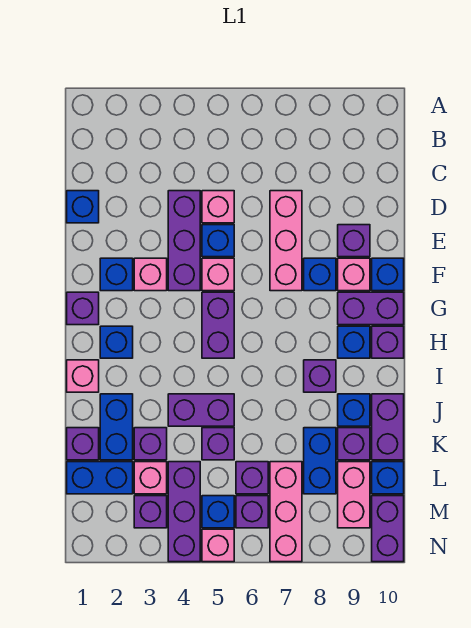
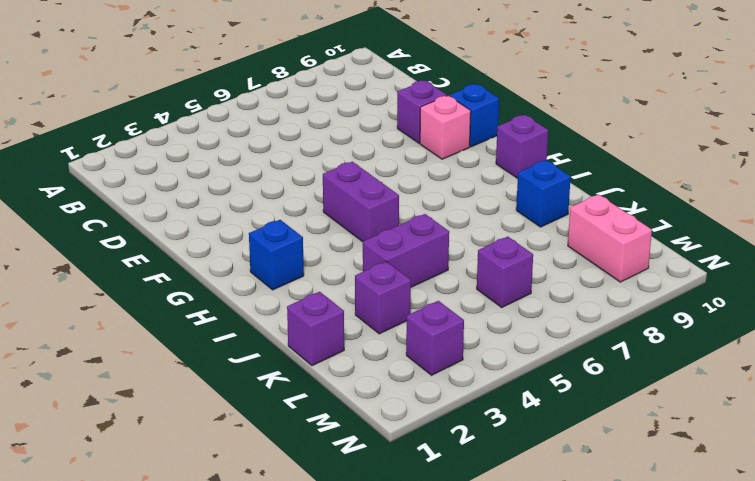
none -> blue 1x1 brick [67,191,99,223]
none -> purple 1x3 brick [168,191,200,291]
none -> pink 1x1 brick [202,191,234,223]
none -> pink 1x3 brick [270,191,302,291]

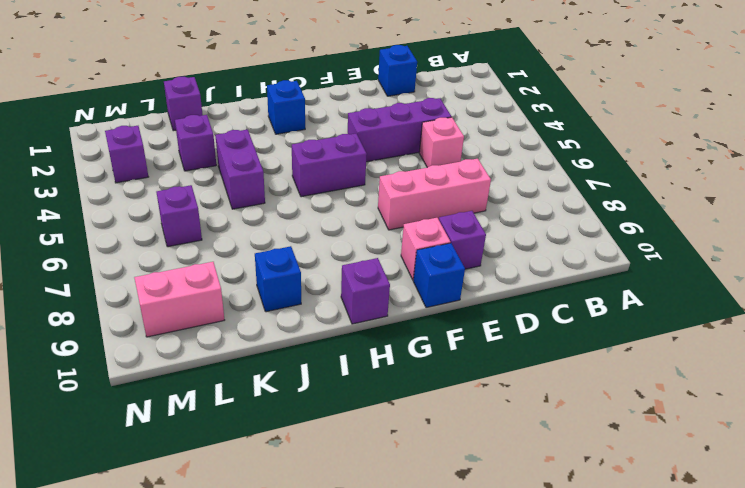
none -> blue 1x1 brick [202,225,234,257]
none -> blue 1x1 brick [100,258,133,291]
none -> pink 1x1 brick [134,258,167,291]
none -> pink 1x1 brick [202,258,234,291]

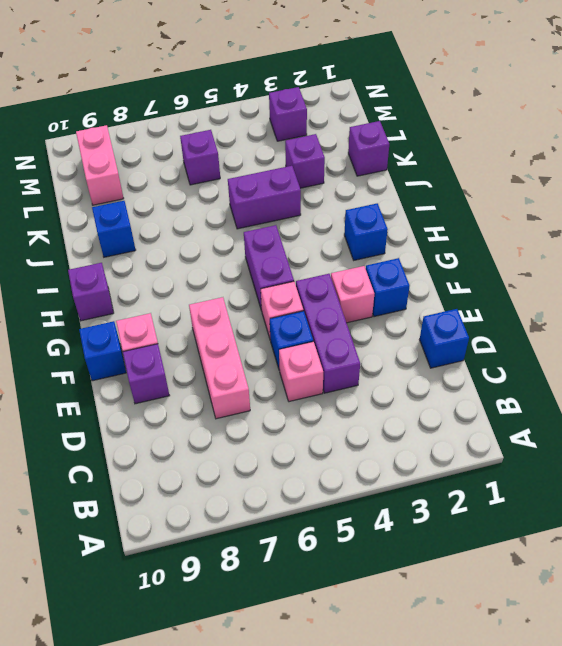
none -> blue 1x1 brick [304,258,336,291]
none -> purple 1x1 brick [67,292,99,325]
none -> purple 1x2 brick [338,292,404,325]
none -> blue 1x1 brick [338,326,370,358]

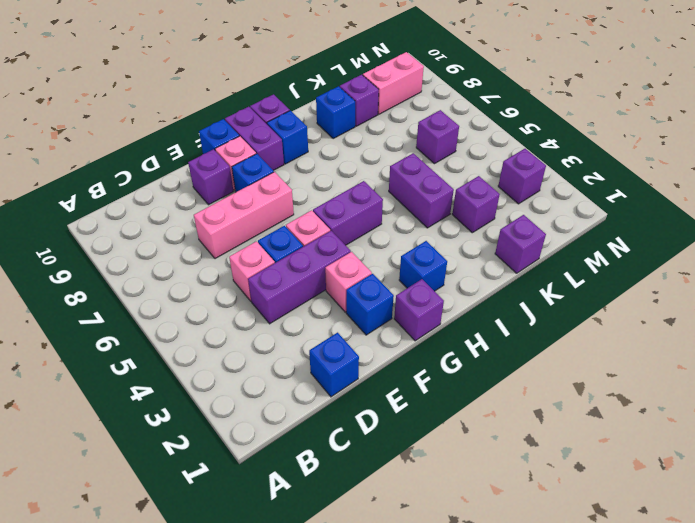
none -> pink 1x1 brick [67,360,99,392]
none -> purple 1x1 brick [304,360,336,392]
none -> blue 1x2 brick [100,394,133,460]
none -> purple 1x2 brick [372,394,404,460]

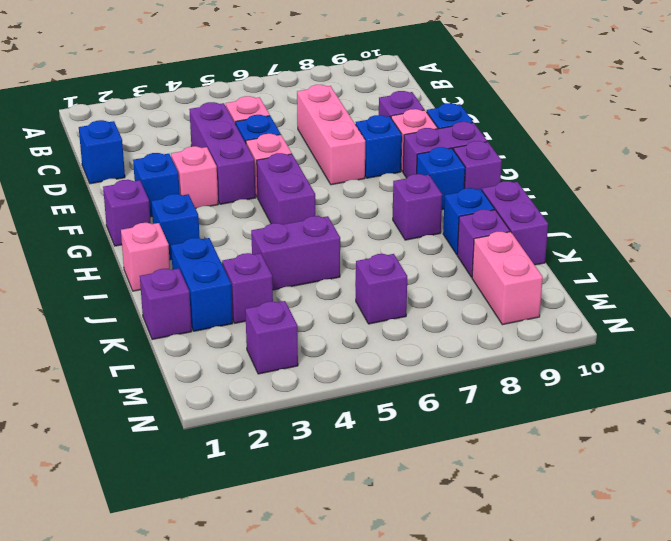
none -> purple 1x1 brick [202,428,234,460]
none -> blue 1x2 brick [304,428,336,494]
none -> blue 1x2 brick [67,462,133,494]
none -> pink 1x1 brick [134,462,167,494]

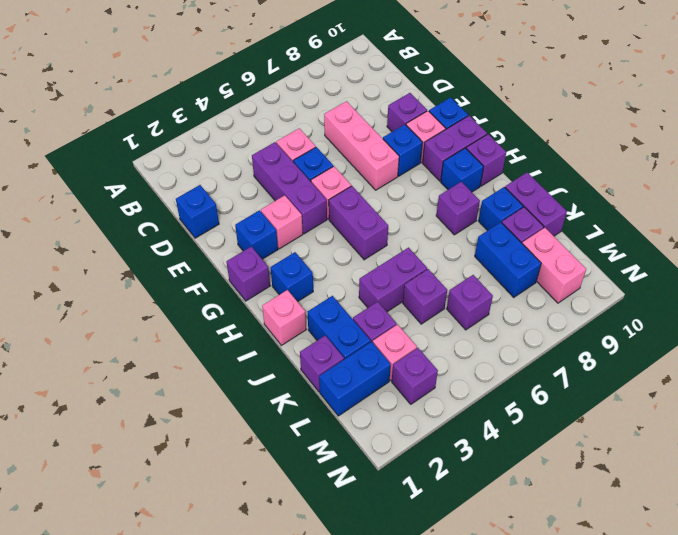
none -> purple 1x3 brick [168,462,200,562]
none -> pink 1x3 brick [270,462,302,562]
none -> blue 1x1 brick [372,462,404,494]
none -> blue 1x1 brick [202,496,234,528]

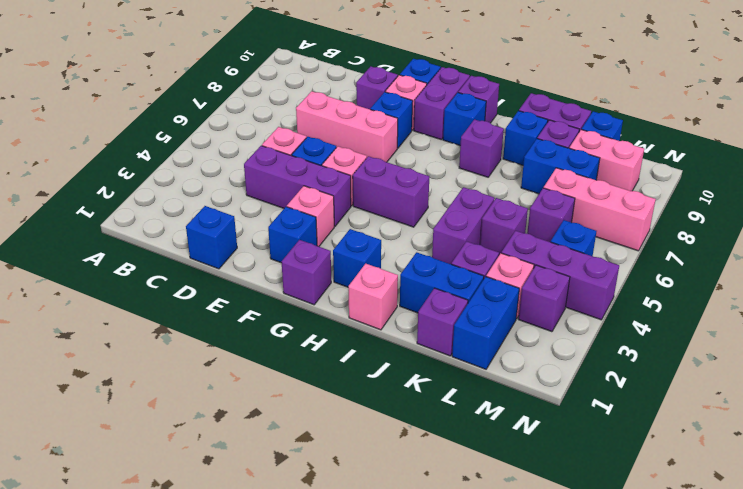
none -> purple 1x1 brick [236,496,268,528]
none -> purple 1x2 brick [372,496,404,562]
none -> pink 1x1 brick [202,529,234,562]

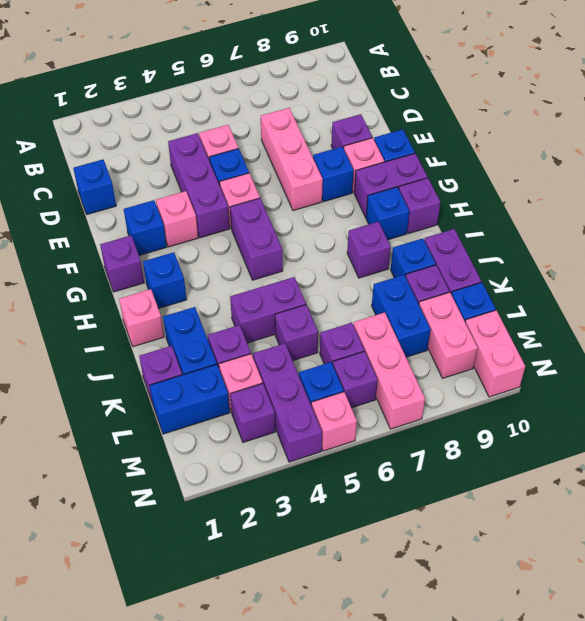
pink 1x2 brick [465,310,525,397] -> purple 1x2 brick [372,496,404,562]

